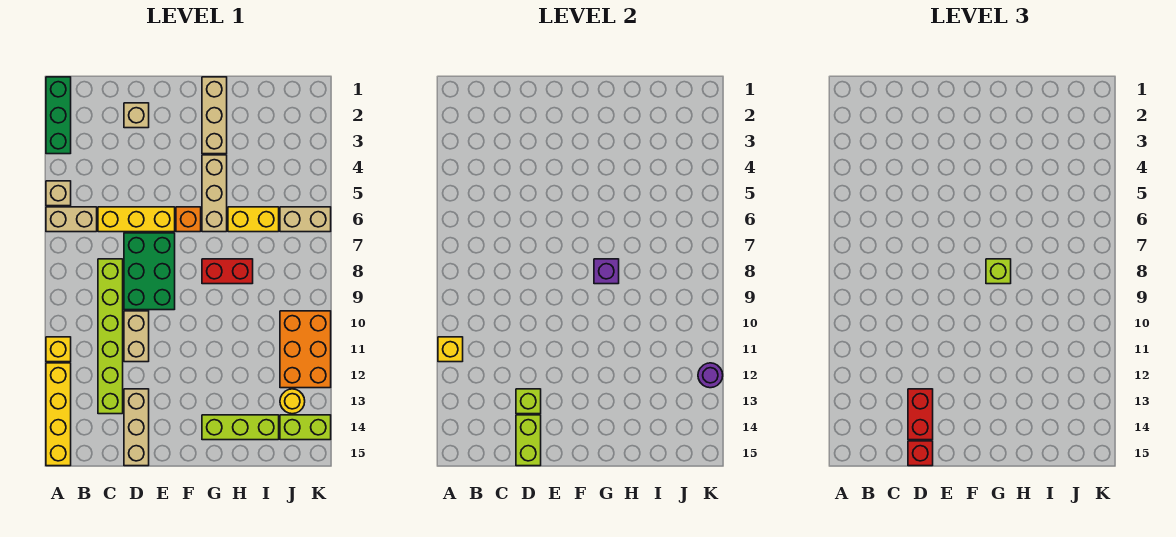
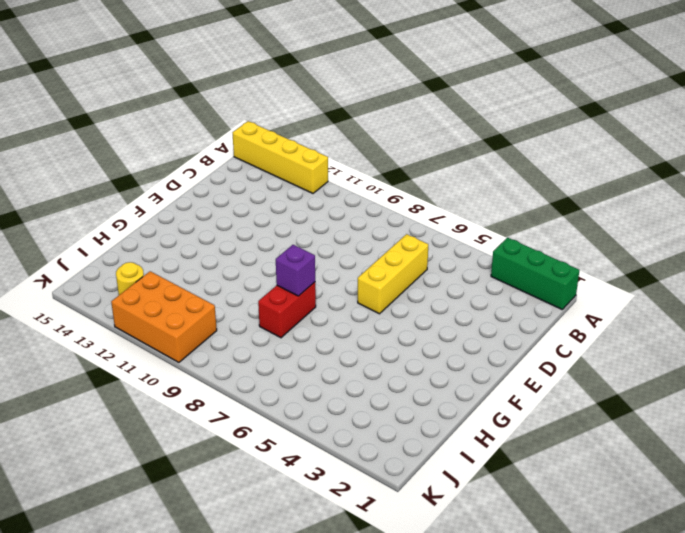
none -> tan 1x1 brick [46,181,71,206]
none -> tan 1x2 brick [46,207,97,232]
none -> yellow 1x1 brick [46,337,71,362]

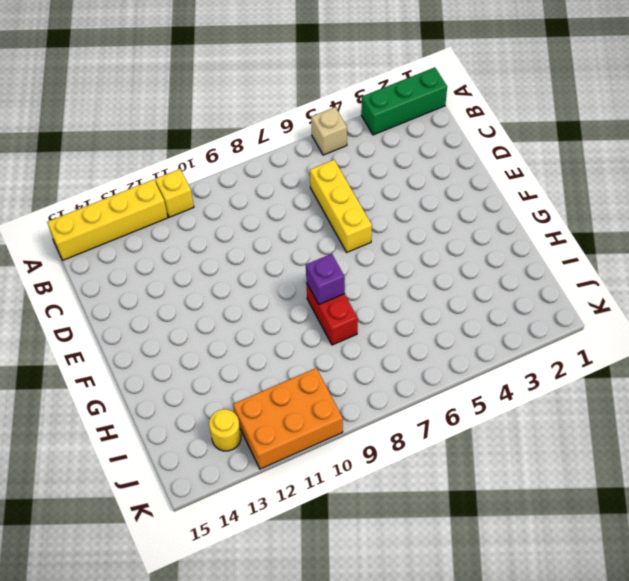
none -> tan 1x2 brick [46,207,97,232]
none -> lime 1x6 brick [98,259,123,414]
none -> tan 1x1 brick [124,103,149,128]

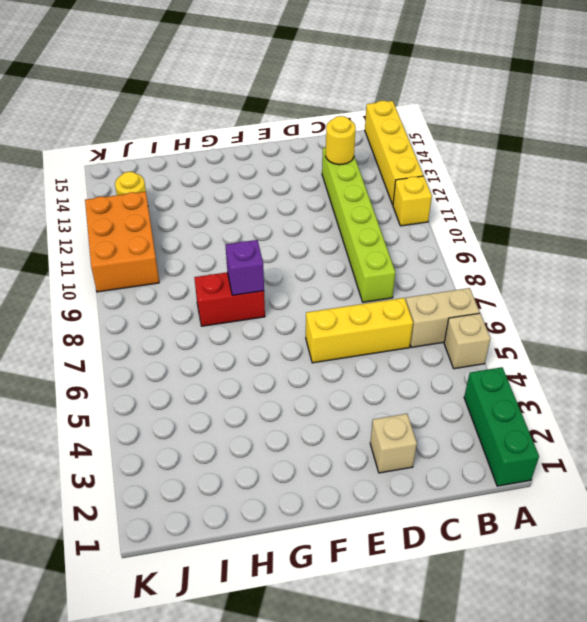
yellow 1x1 round brick [326,116,356,165] -> none
none -> green 2x3 brick [124,233,175,310]
none -> tan 1x2 brick [124,311,149,362]
none -> tan 1x3 brick [124,389,149,466]

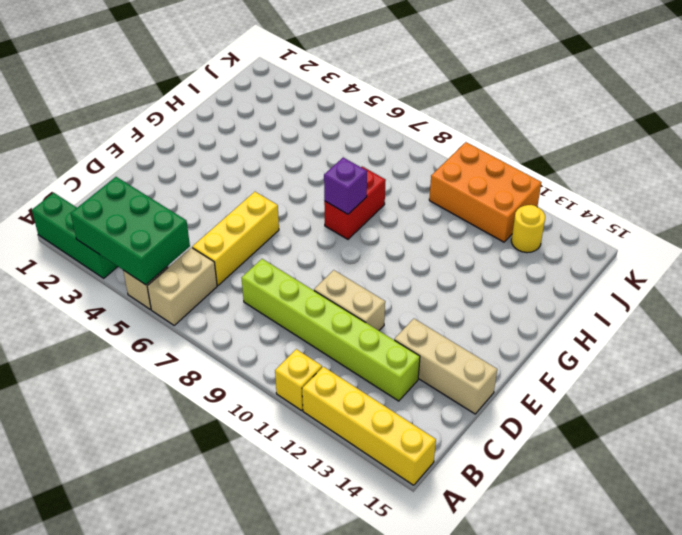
green 2x3 brick [71,177,190,285] -> green 2x3 brick moved to [124,233,175,310]
none -> tan 1x1 brick [124,103,149,128]
none -> orange 1x1 brick [176,207,201,232]
none -> tan 1x3 brick [202,77,227,154]

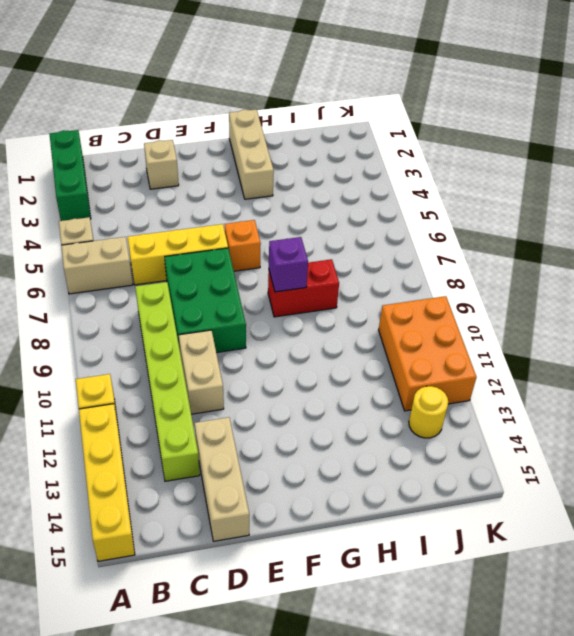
none -> tan 1x3 brick [202,155,227,232]
none -> lime 1x3 brick [202,415,279,440]
none -> yellow 1x2 brick [228,207,279,232]

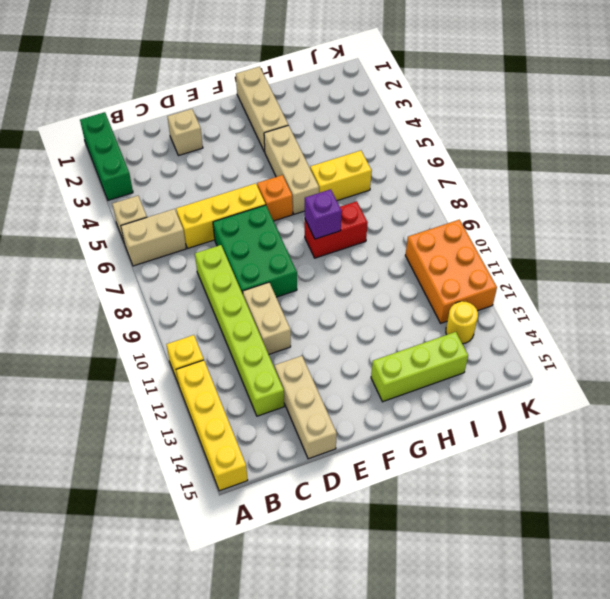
none -> tan 1x2 brick [280,207,331,232]
none -> lime 1x2 brick [280,415,331,440]
none -> yellow 1x1 brick [438,337,463,362]

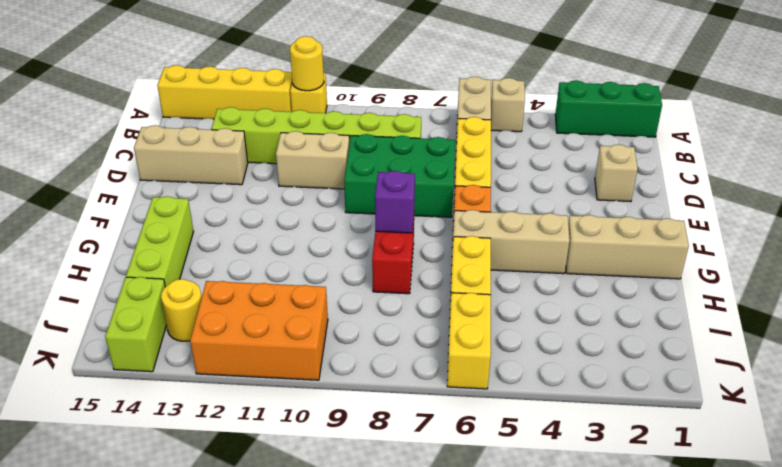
yellow 1x1 round brick [290,36,324,91] -> yellow 1x1 brick [438,337,463,362]
yellow 1x2 brick [447,293,491,389] -> tan 1x2 brick [280,207,331,232]
none -> lime 1x1 brick [516,389,541,414]
none -> lime 1x2 brick [516,415,541,466]
none -> purple 1x1 round brick [698,363,723,388]

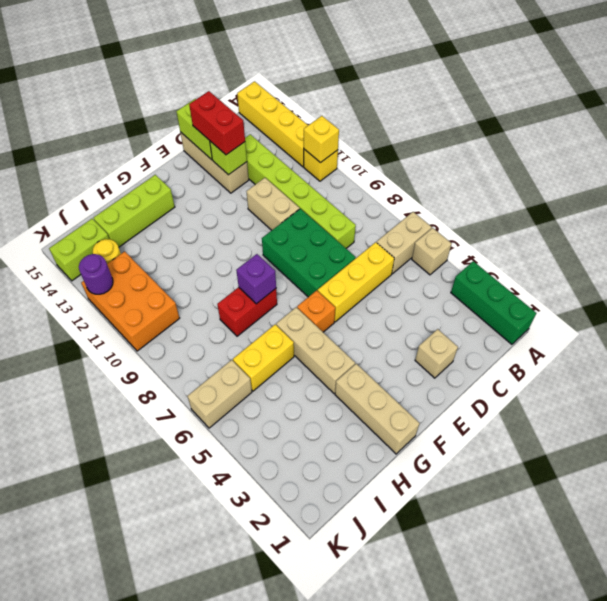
none -> red 1x1 brick [908,441,933,466]
none -> lime 1x1 brick [986,259,1011,284]

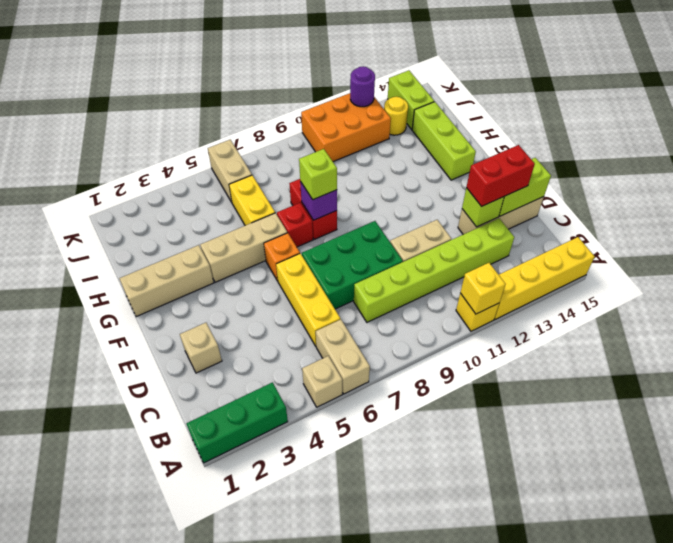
red 1x1 brick [277,203,313,247] -> red 1x1 brick moved to [908,441,933,466]

